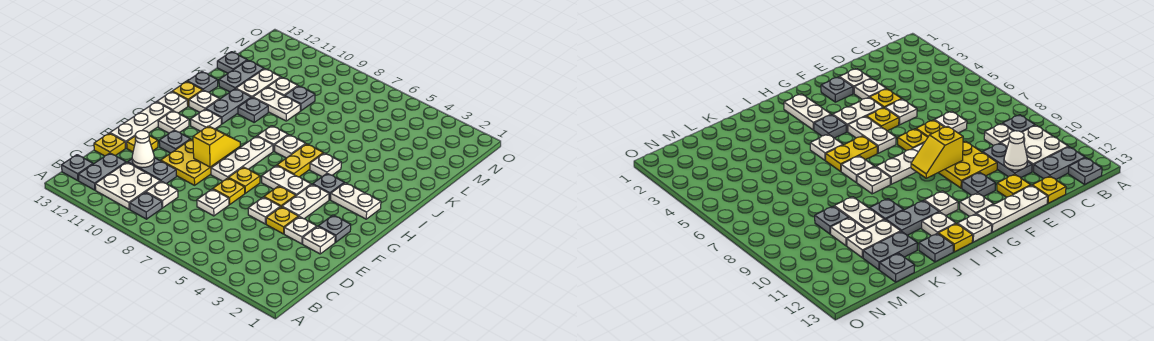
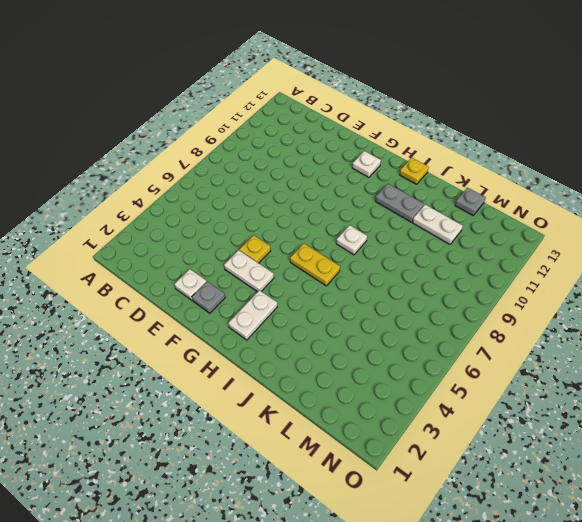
none -> grey 1x1 plate [130,192,162,219]
none -> white 2x2 plate [95,162,160,209]
none -> grey 1x2 plate [78,153,126,190]
none -> grey 1x1 plate [62,155,93,181]

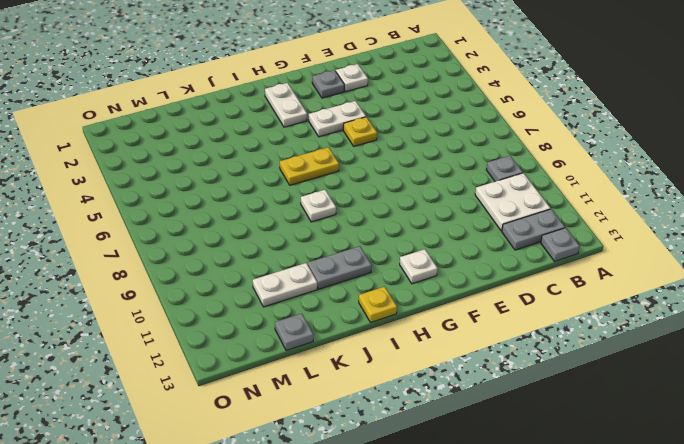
none -> white 1x1 plate [146,181,178,208]
none -> white 1x1 plate [197,189,229,216]
none -> grey 1x2 plate [128,158,177,184]
none -> yellow 1x1 plate [94,133,125,156]

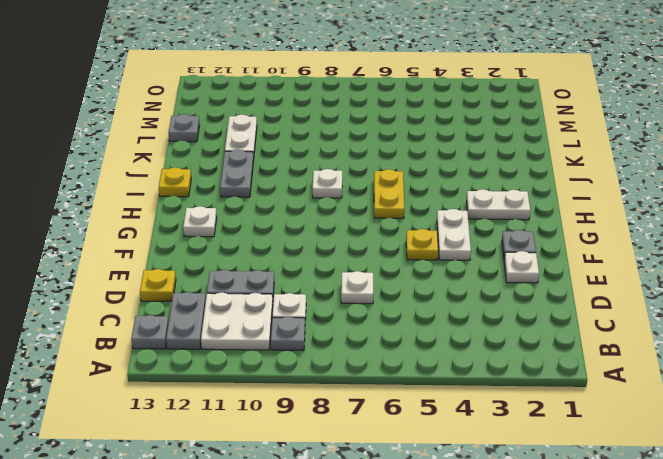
none -> white 1x1 plate [284,217,317,244]
none -> yellow 1x1 plate [266,207,298,234]
none -> white 1x1 plate [248,197,280,224]
none -> yellow 1x1 plate [213,178,245,204]

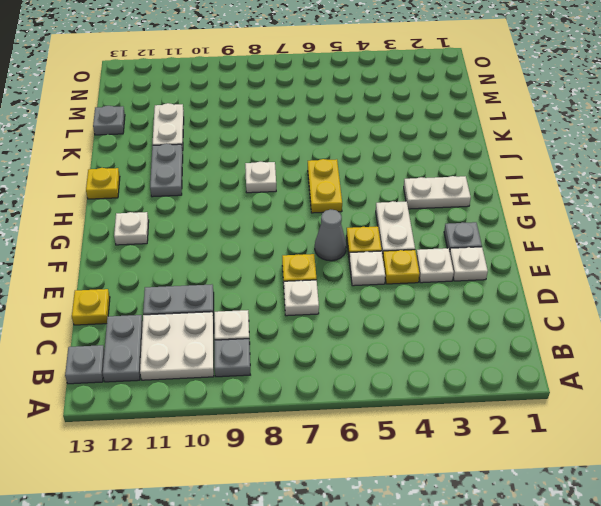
grey 1x1 cone [315,209,346,261] -> none
none -> yellow 2x2 plate [161,139,225,185]
none -> yellow 1x1 plate [127,136,158,152]
none -> white 1x3 plate [110,102,172,148]
none -> yellow 1x1 plate [229,167,260,193]

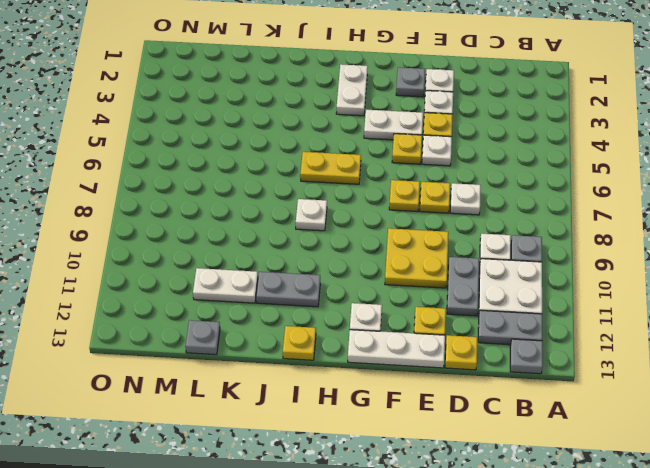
none -> white 1x3 plate [211,136,273,181]
none -> grey 1x1 plate [159,130,190,153]
none -> white 1x2 plate [262,165,311,196]
none -> grey 1x1 plate [313,173,344,200]

